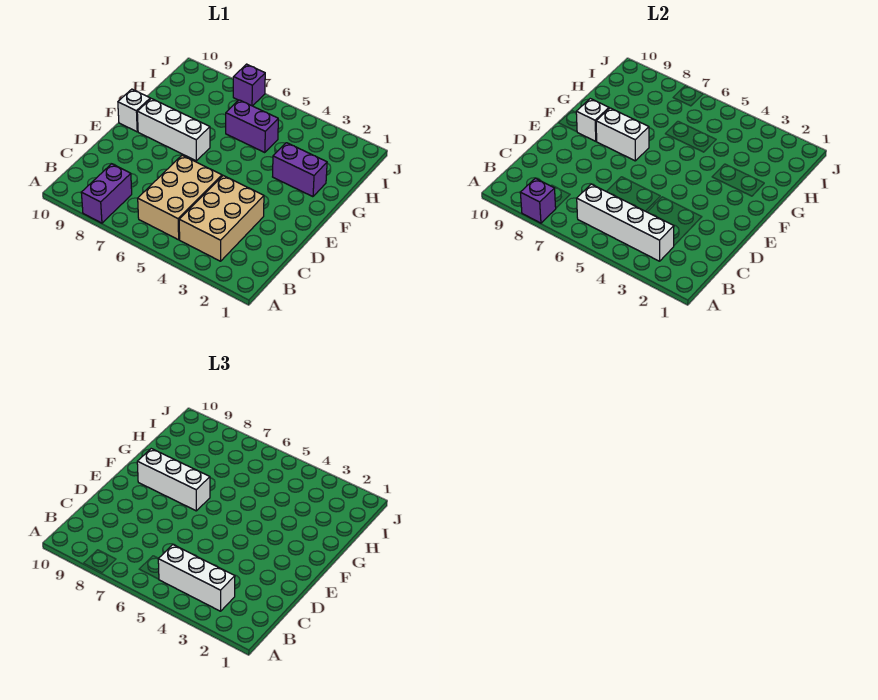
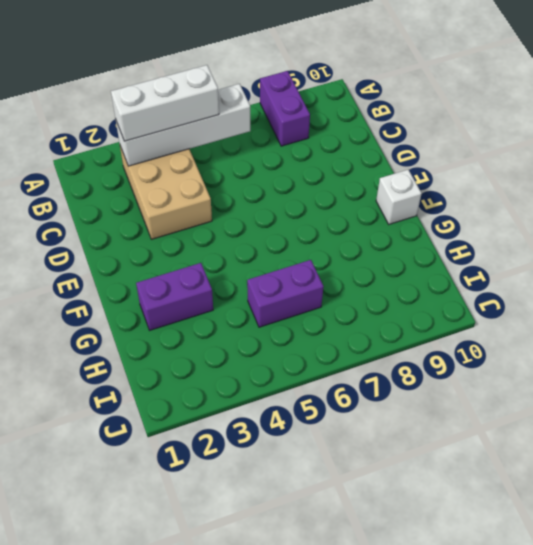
none -> tan 2x3 brick [138,155,222,240]
none -> white 1x3 brick [137,99,210,161]
none -> purple 1x1 brick [233,64,265,106]

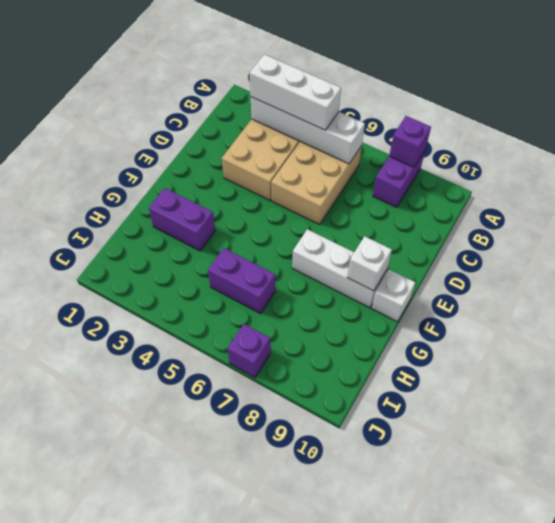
none -> white 1x2 brick [596,108,649,161]
none -> white 1x3 brick [137,449,210,511]

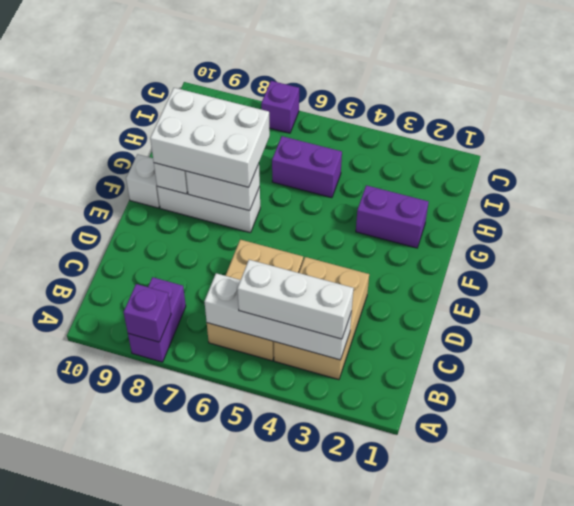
white 2x3 brick [150,88,270,187] -> white 1x3 brick [137,449,210,511]

